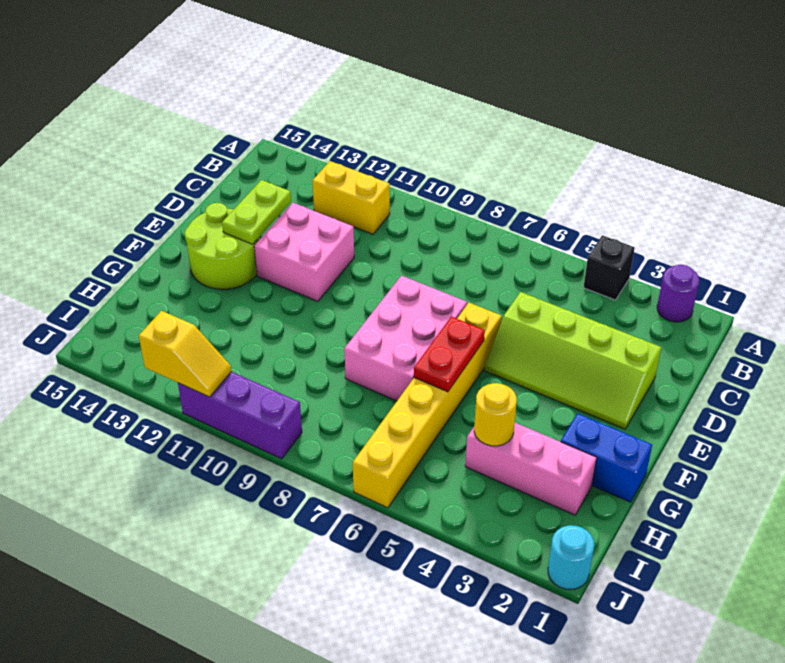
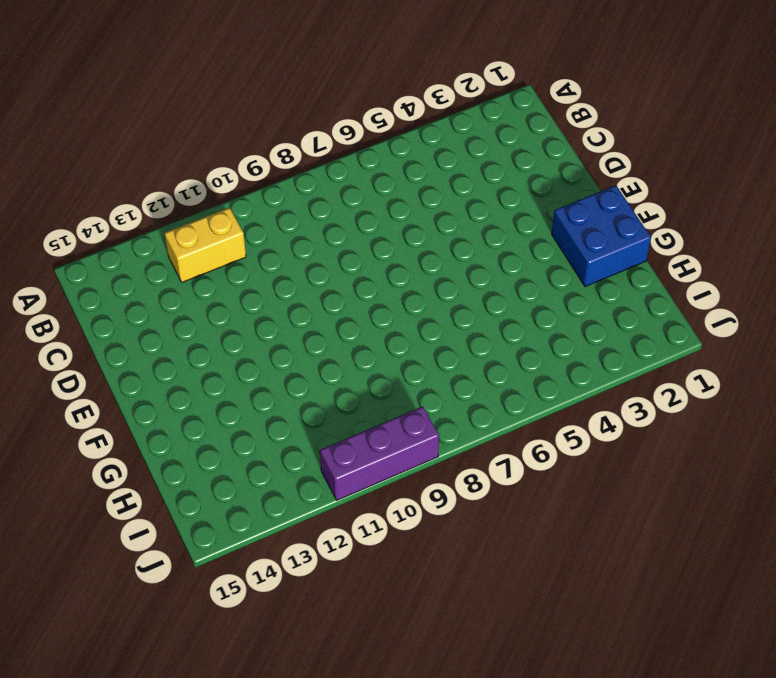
blue 2x2 brick [552,185,651,287] -> blue 1x2 brick [561,414,652,502]
none -> purple 1x1 round brick [657,265,699,322]
none -> black 1x1 brick [584,235,635,300]
none -> lime 2x4 slope [484,292,661,429]

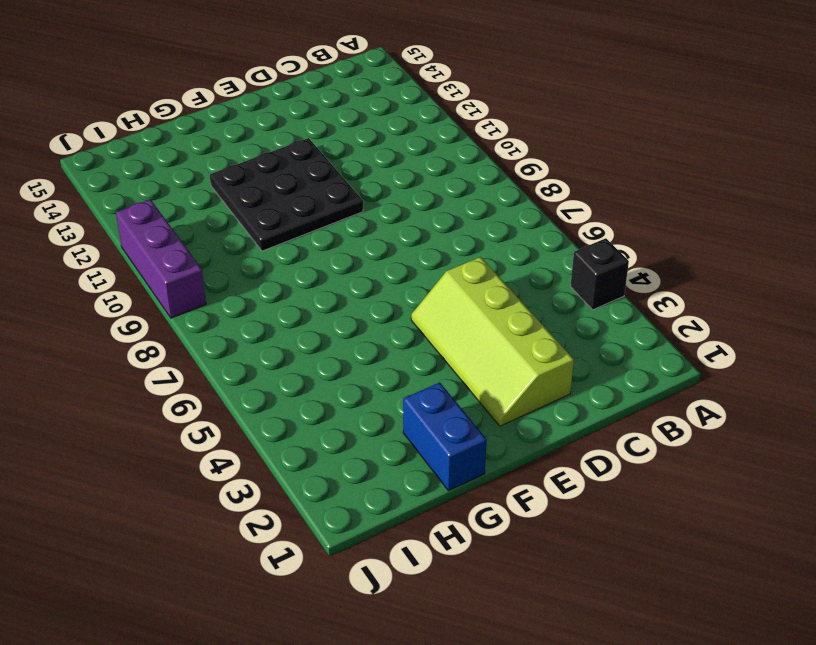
black 3x3 plate [210,138,363,251] -> pink 2x2 brick [254,203,354,301]
none -> purple 1x1 round brick [657,265,699,322]
none -> yellow 1x2 brick [313,161,390,234]
none -> yellow 1x6 brick [353,303,502,508]

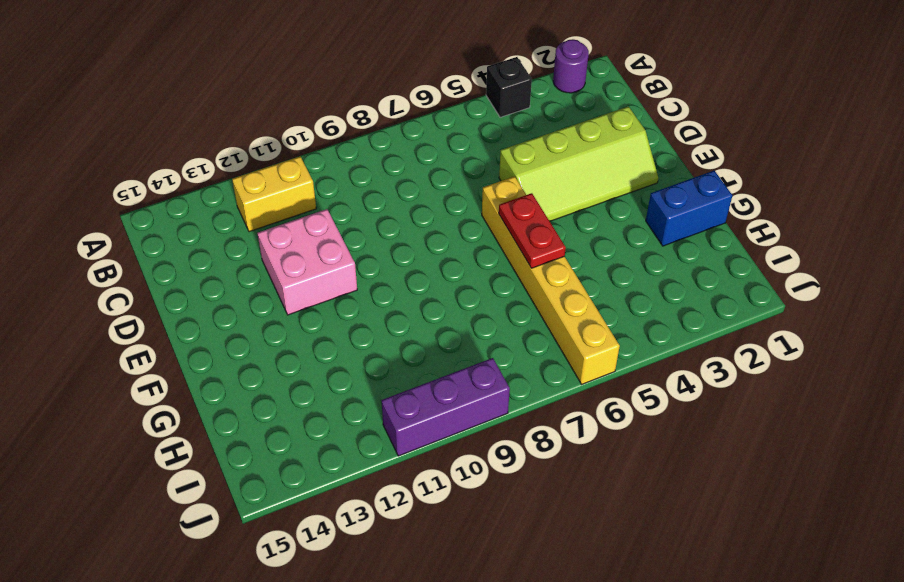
none -> pink 2x3 brick [344,276,467,401]
none -> lime 2x2 round brick [184,203,259,289]
none -> pink 1x3 brick [465,423,597,515]

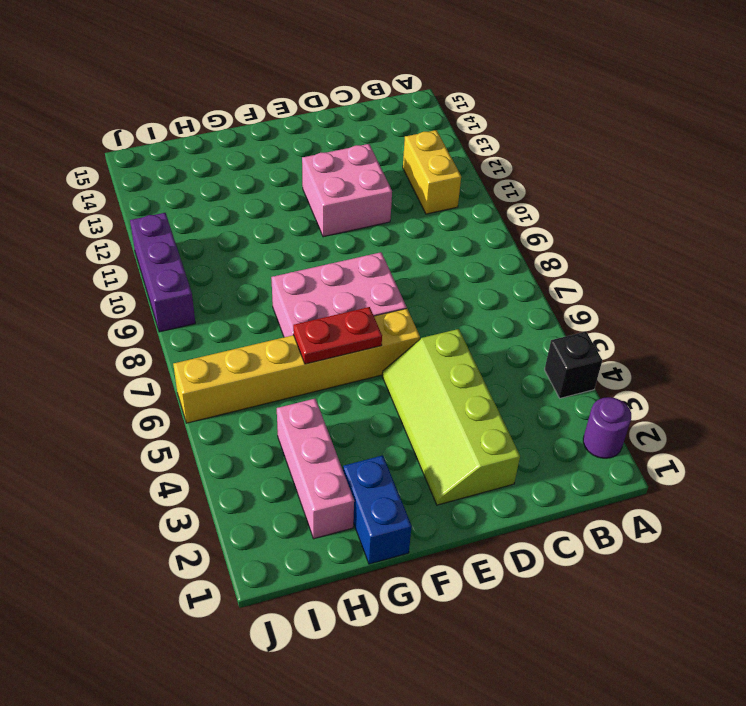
none -> lime 2x2 round brick [184,203,259,289]
none -> cyan 1x1 round brick [548,525,594,589]
none -> lime 1x2 plate [222,180,291,244]

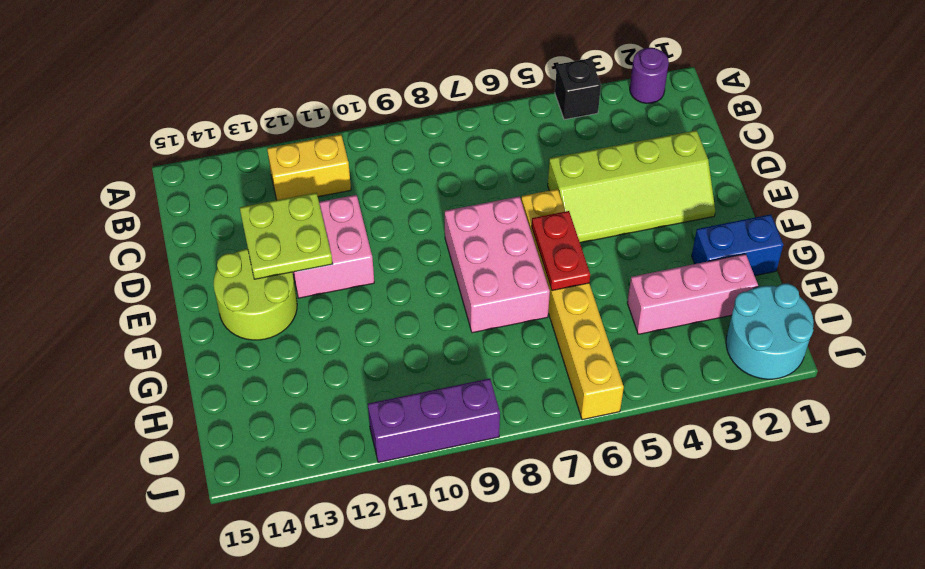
lime 2x2 plate [240,193,333,279] -> lime 1x2 plate [222,180,291,244]
cyan 2x2 round brick [726,284,814,379] -> cyan 1x1 round brick [548,525,594,589]
none -> yellow 1x1 round brick [474,383,517,446]
none -> yellow 1x2 slope [139,311,231,397]

